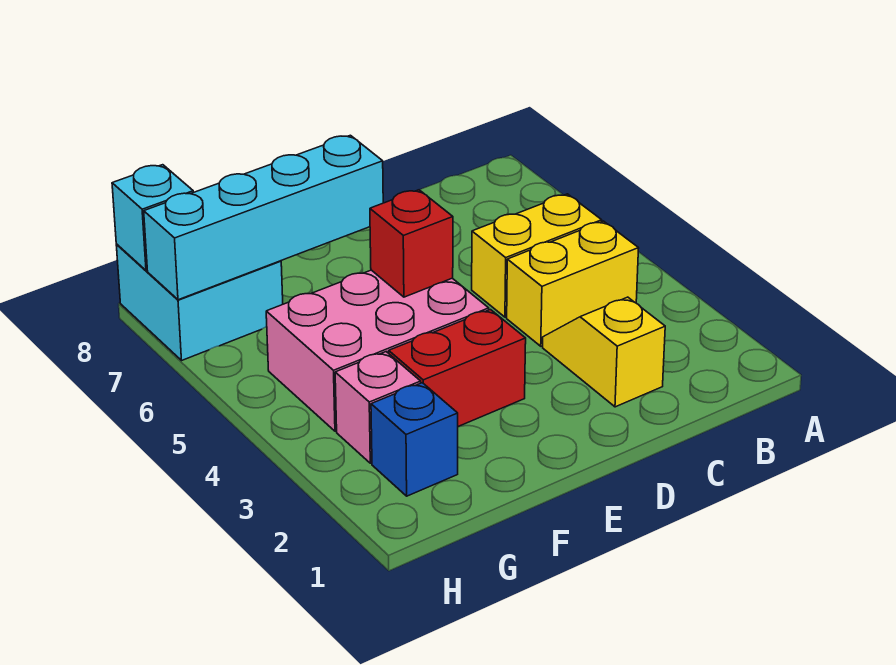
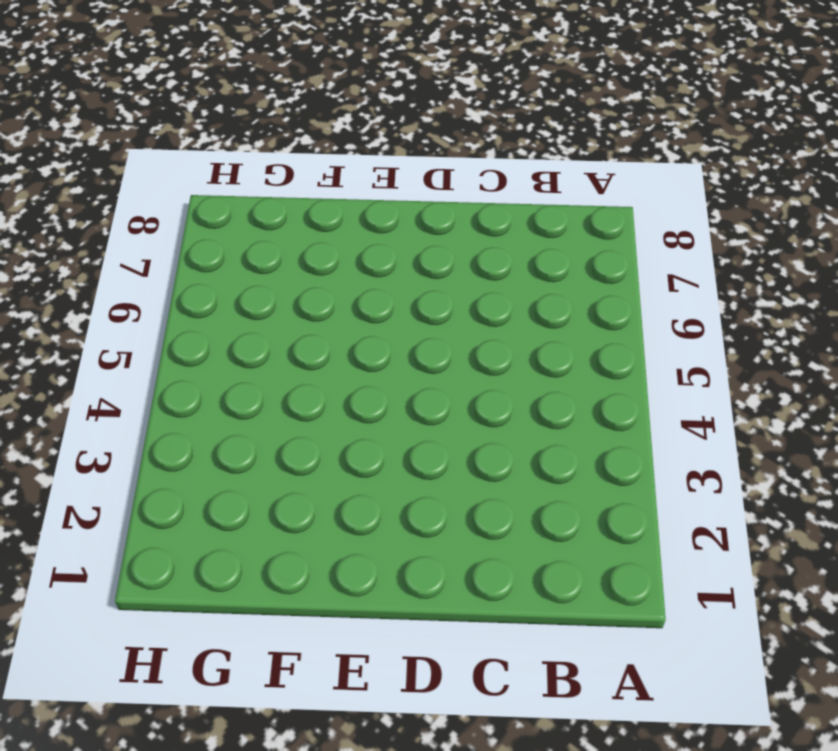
none -> yellow 1x2 brick [507,221,639,346]
none -> yellow 1x2 brick [472,194,602,317]

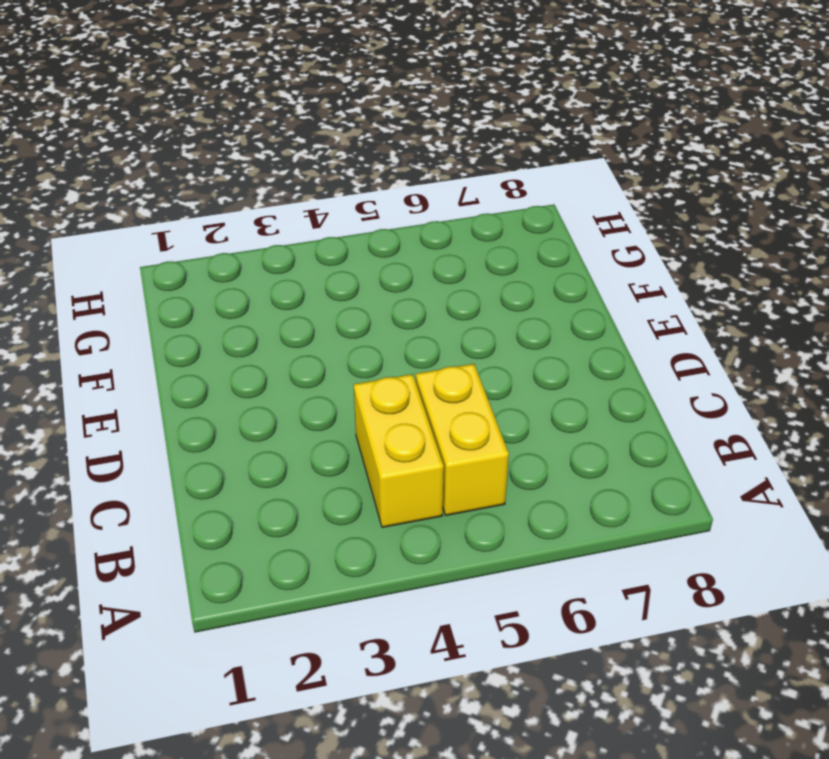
none -> yellow 1x2 slope [543,297,665,407]
none -> red 1x2 brick [389,310,526,426]

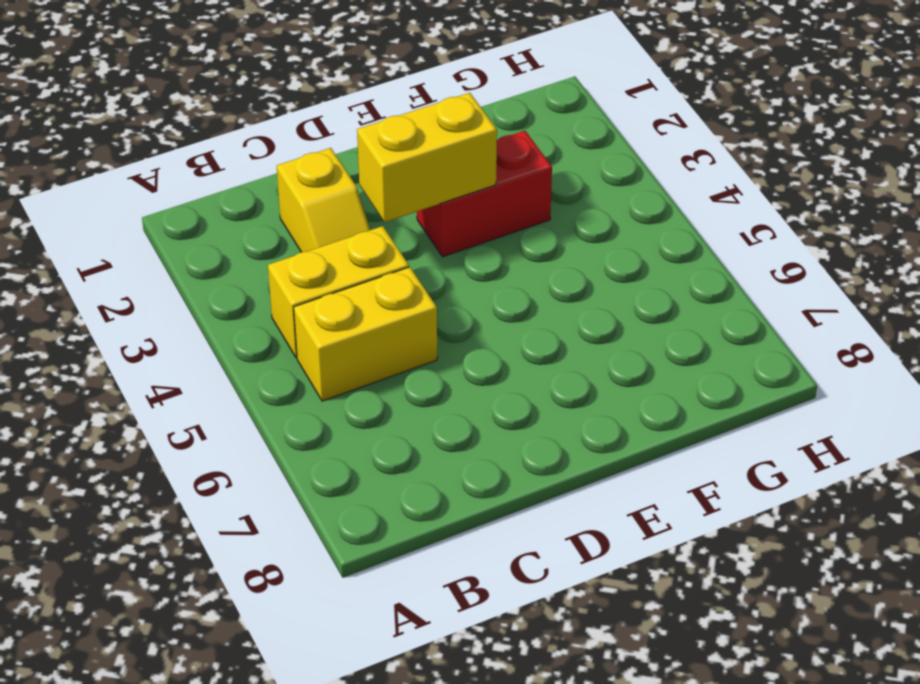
yellow 1x2 brick [357,93,497,222] -> none
none -> pink 2x3 brick [266,270,489,431]
none -> blue 1x1 brick [371,383,458,496]

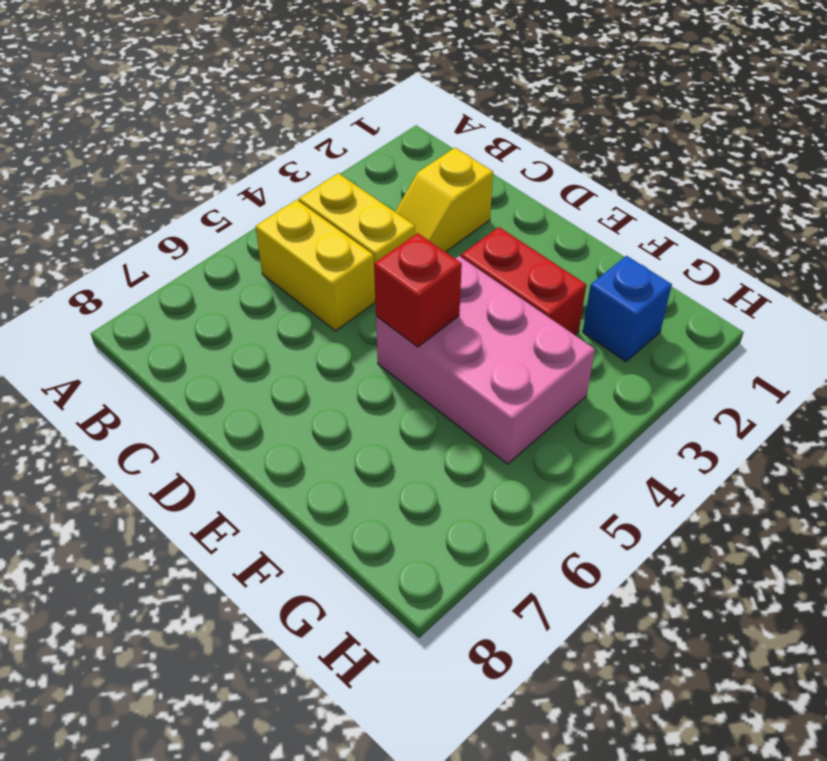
none -> pink 1x1 brick [335,352,421,463]
none -> cyan 2x2 brick [116,245,283,360]

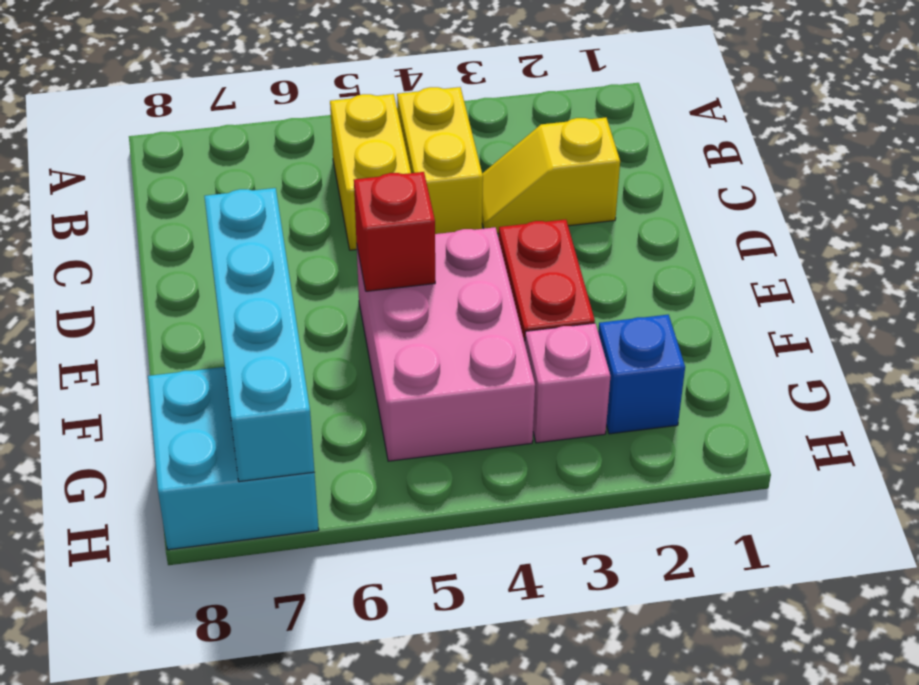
none -> cyan 1x1 brick [112,165,193,271]

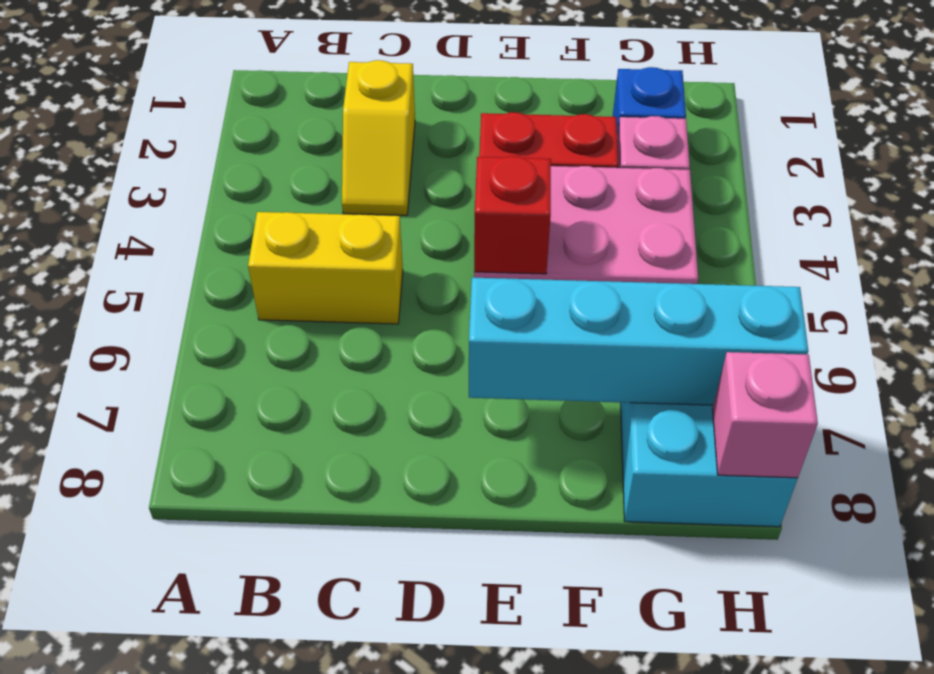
pink 1x1 brick [712,352,818,478] -> cyan 1x1 brick [112,165,193,271]
none -> yellow 1x2 brick [507,221,639,346]

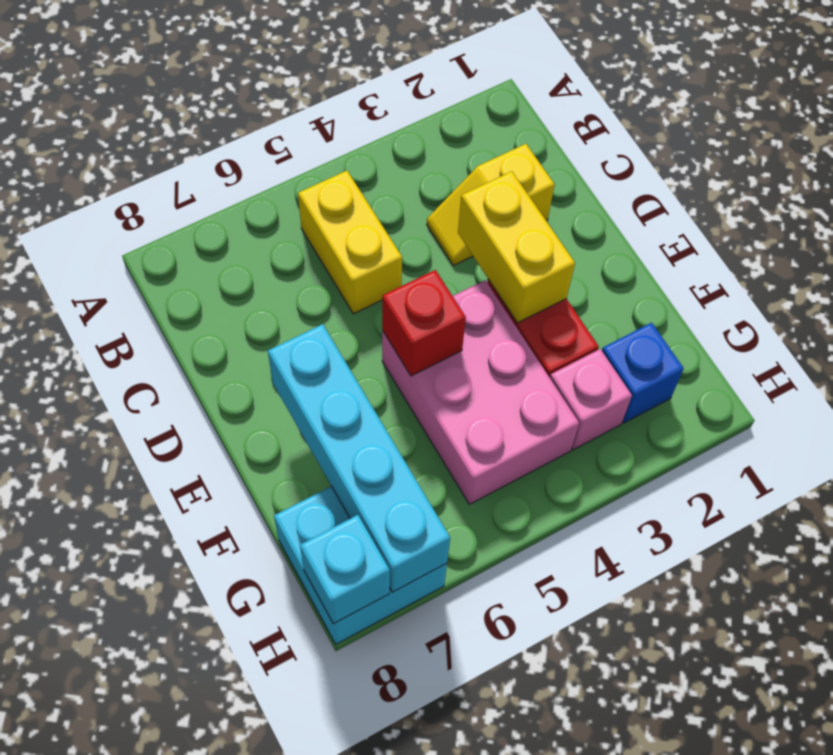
yellow 1x2 brick [458,171,575,323] -> yellow 1x2 brick moved to [507,221,639,346]

